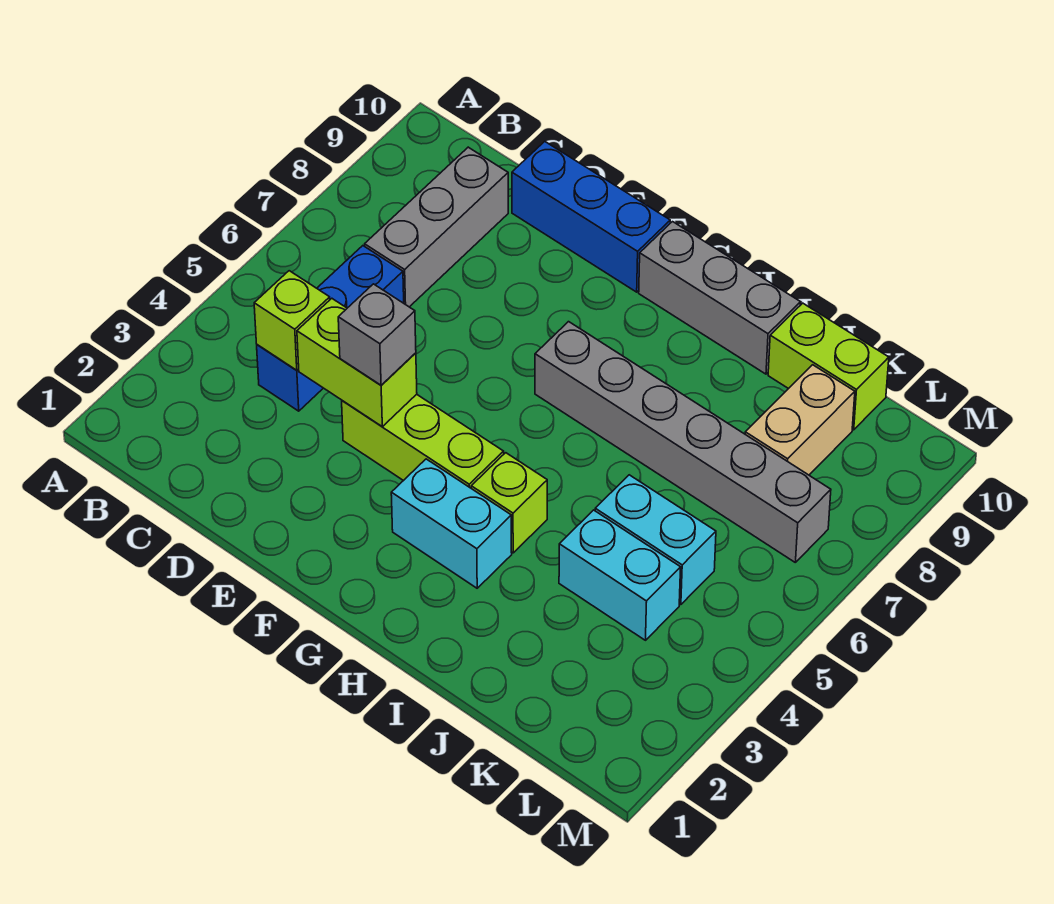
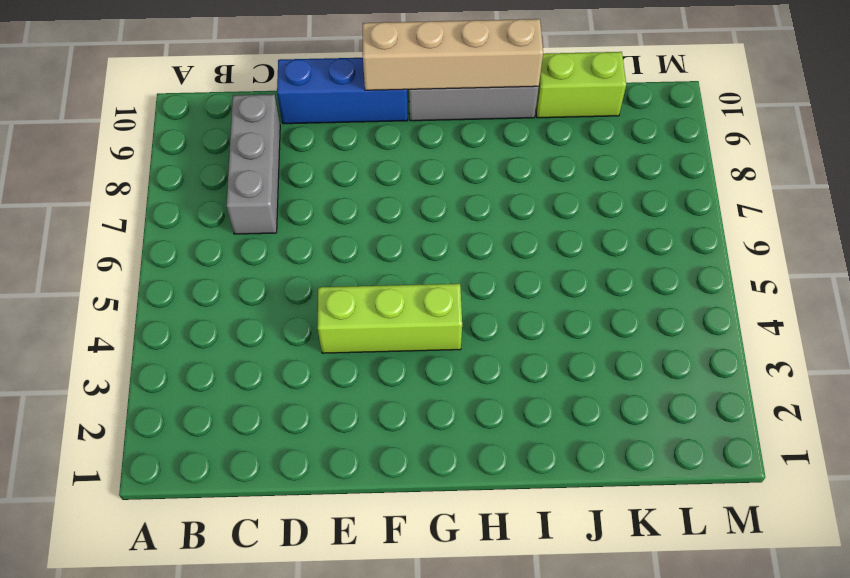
tan 1x4 brick [363,19,543,90] -> none
none -> blue 1x3 brick [257,246,404,411]
none -> cyan 1x2 brick [391,459,512,588]
none -> grey 1x6 brick [535,322,831,562]

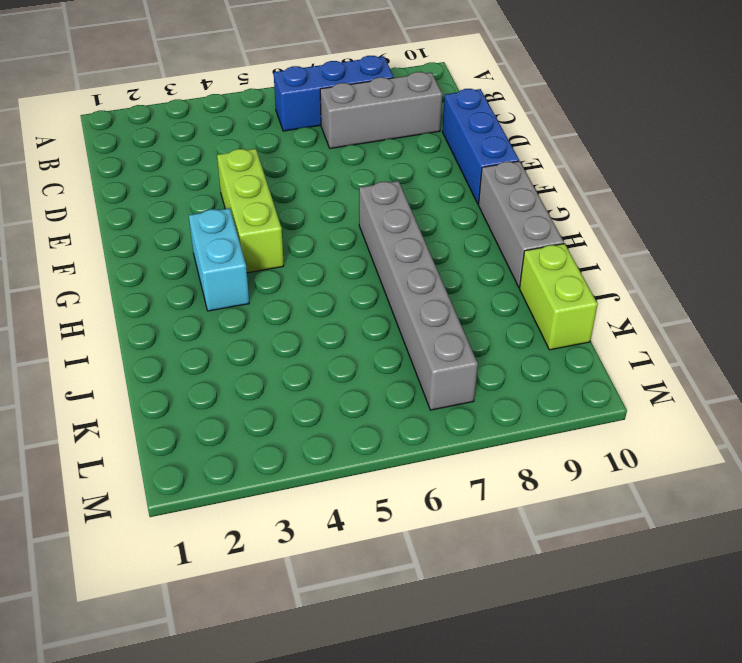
blue 1x3 brick [274,56,394,131] -> blue 1x3 brick moved to [257,246,404,411]
none -> lime 1x1 brick [471,453,547,553]
none -> cyan 1x2 brick [559,510,681,640]
none -> cyan 1x2 brick [595,475,716,605]

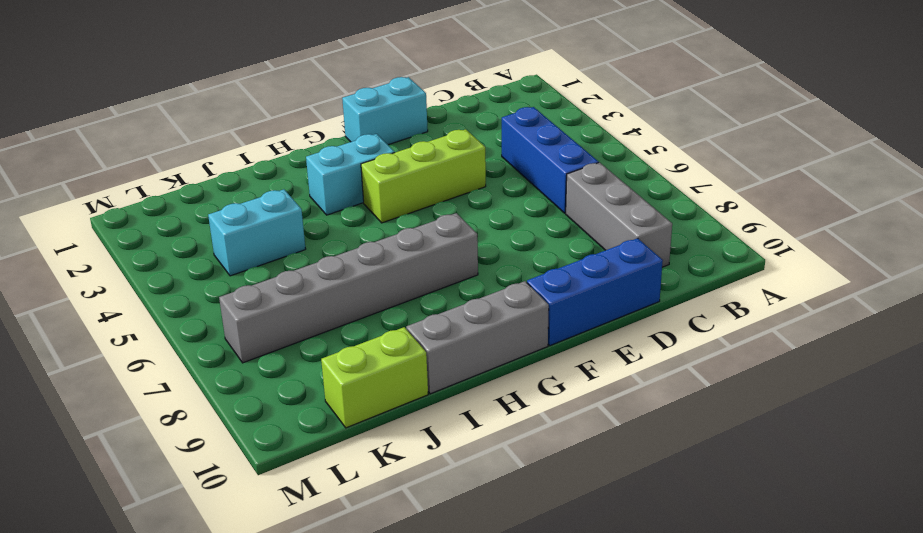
cyan 1x2 brick [342,77,428,145] -> cyan 1x2 brick moved to [595,475,716,605]
none -> lime 1x1 brick [471,453,547,553]
none -> tan 1x2 brick [745,365,855,475]
none -> lime 1x1 brick [254,271,330,370]

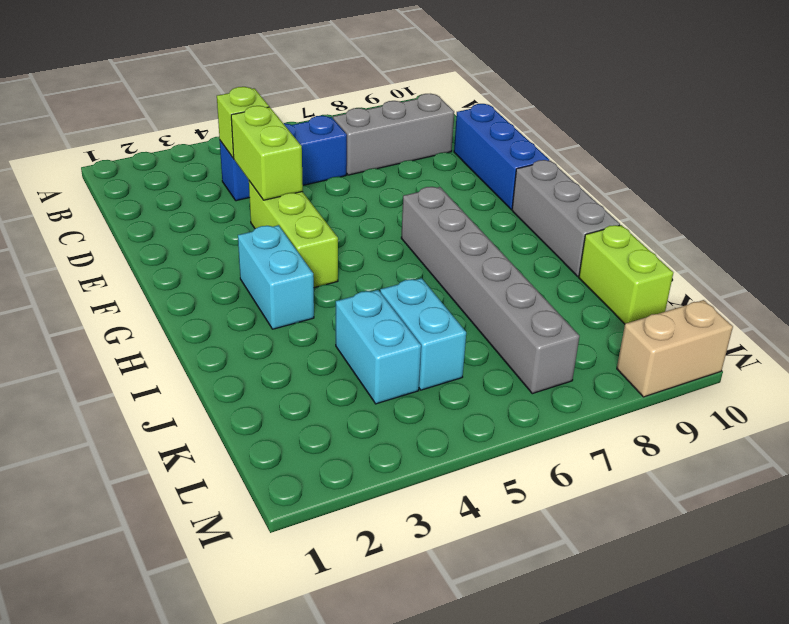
tan 1x2 brick [617,300,733,397] -> tan 1x2 brick moved to [745,365,855,475]
none -> lime 1x1 brick [471,453,547,553]
none -> grey 1x1 brick [338,284,416,385]

